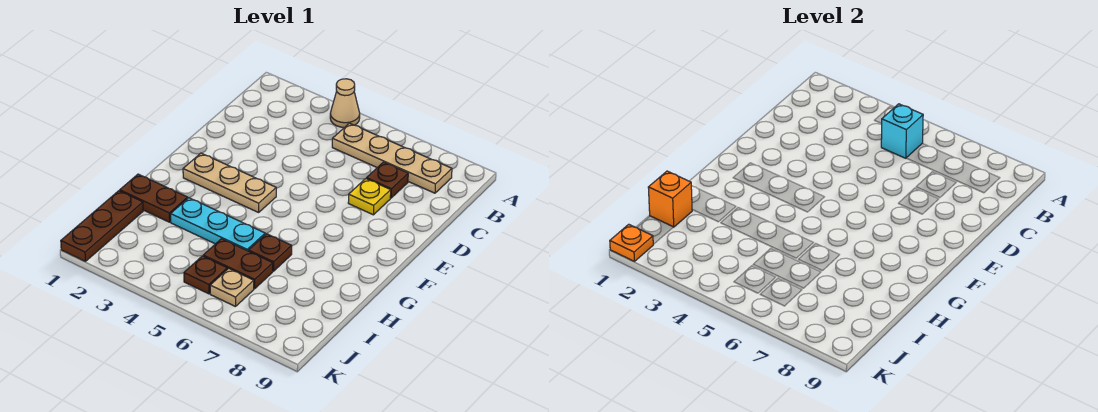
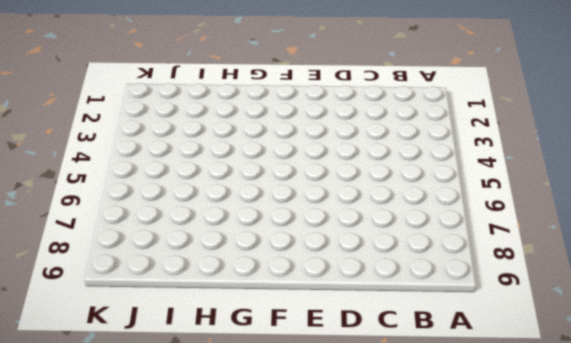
none -> tan 1x1 cone [330,79,360,127]
none -> tan 1x4 plate [332,123,452,193]
none -> brown 1x1 plate [367,162,408,198]

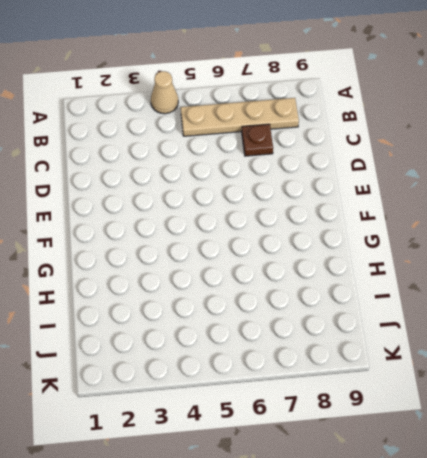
none -> yellow 1x1 plate [348,179,391,215]
none -> tan 1x3 plate [183,153,276,212]
none -> brown 1x2 plate [120,174,188,222]

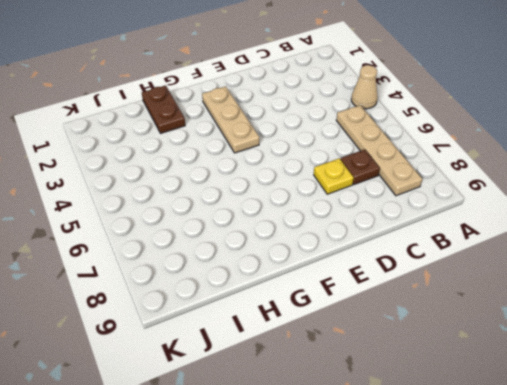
none -> cyan 1x3 plate [171,198,265,251]
none -> brown 1x1 plate [249,234,292,271]
none -> brown 1x3 plate [61,191,143,261]

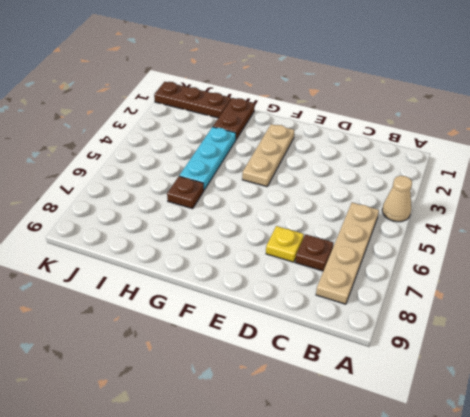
none -> brown 1x2 plate [203,239,273,289]
none -> brown 1x1 plate [184,256,227,294]
none -> tan 1x1 plate [210,268,254,307]

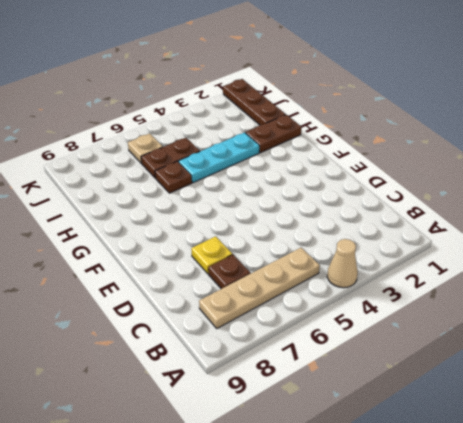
none -> tan 1x3 plate [183,153,276,212]
none -> brown 1x1 plate [184,256,227,294]
none -> cyan 1x1 brick [881,104,923,158]

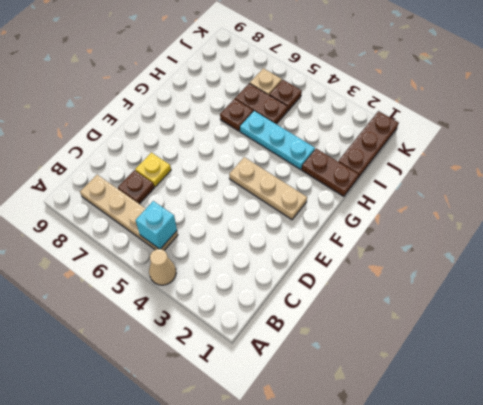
none -> orange 1x1 brick [648,171,692,227]
none -> orange 1x1 plate [610,224,653,261]

